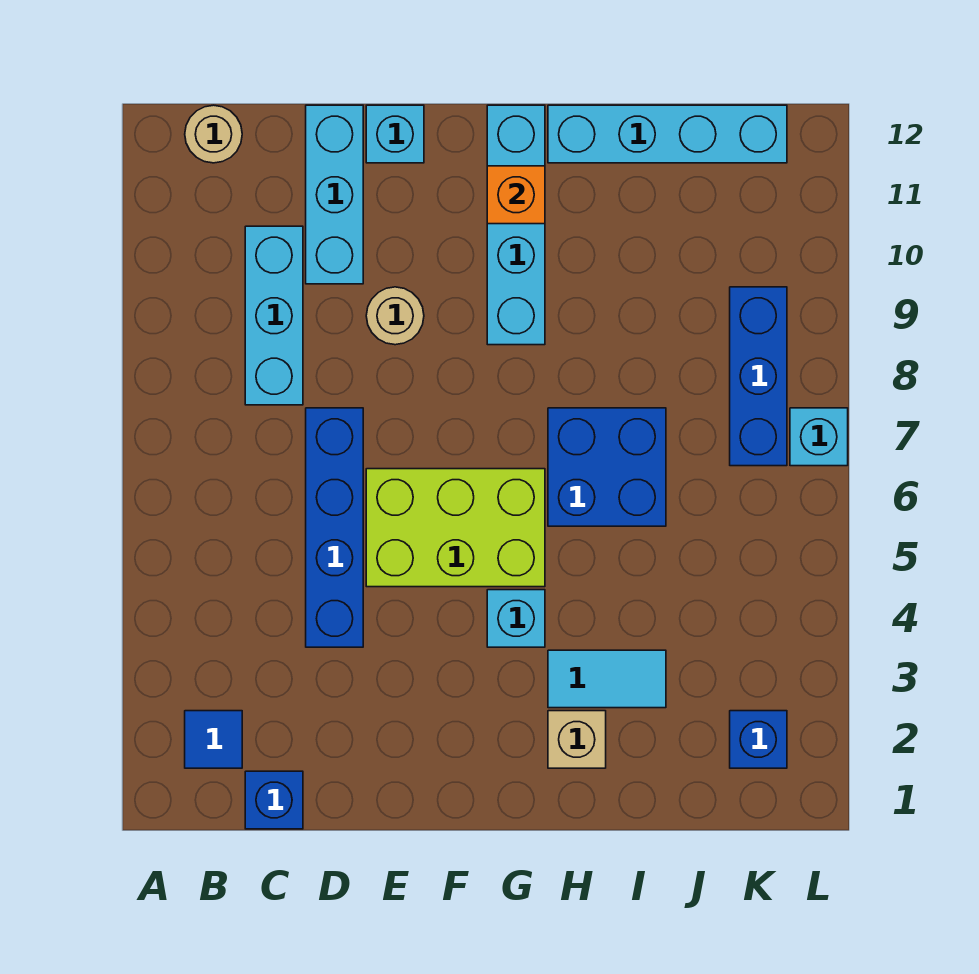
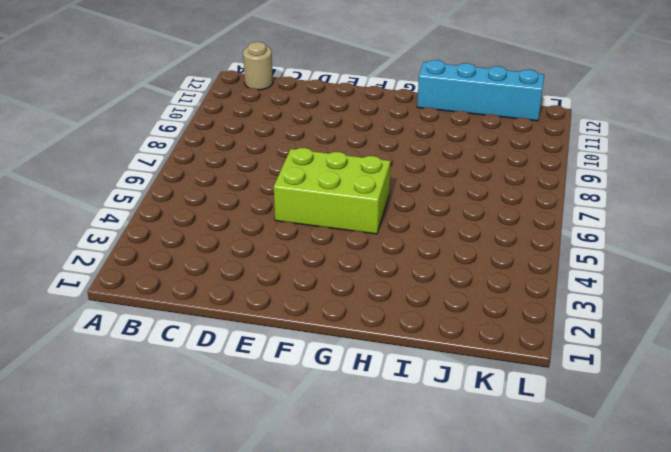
none -> blue 1x1 tile [185,711,242,768]
none -> blue 1x1 brick [245,771,303,829]
none -> cyan 1x3 brick [245,226,303,405]

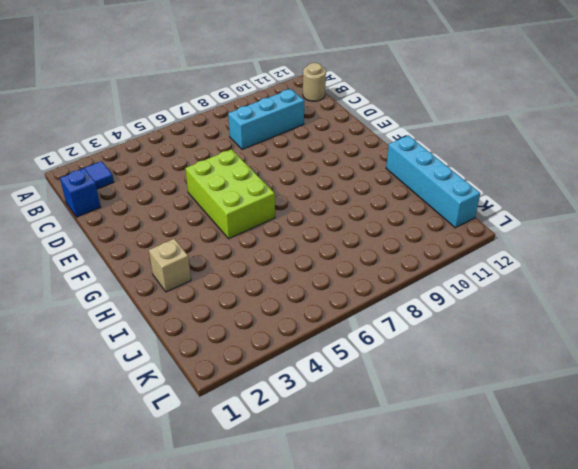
none -> blue 1x4 brick [306,408,363,647]
none -> cyan 1x3 brick [306,105,363,284]
none -> tan 1x1 round brick [366,287,424,345]

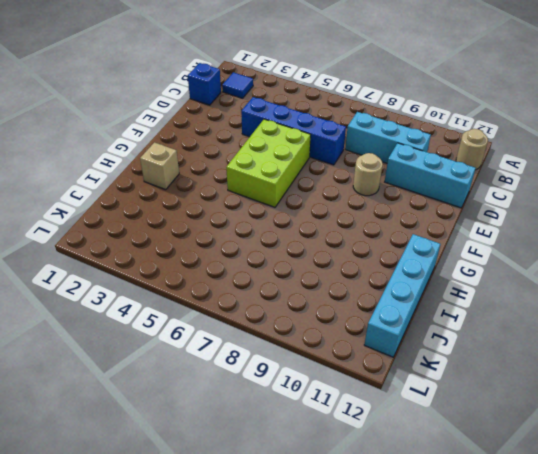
none -> cyan 1x1 brick [366,105,424,163]
none -> cyan 1x1 brick [487,590,545,647]
none -> cyan 1x4 brick [487,105,545,345]

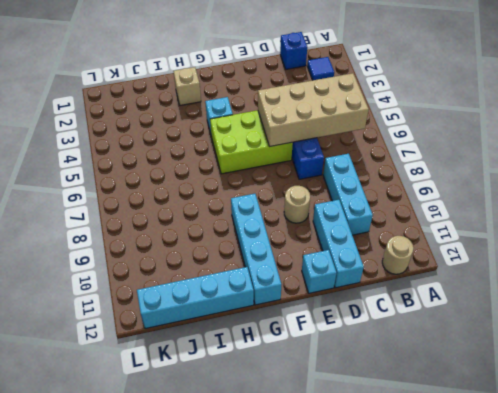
tan 2x4 brick [258,73,369,147] -> none
none -> cyan 1x2 tile [548,650,666,708]
none -> blue 2x2 brick [548,408,666,526]
none -> blue 1x1 brick [730,711,787,768]

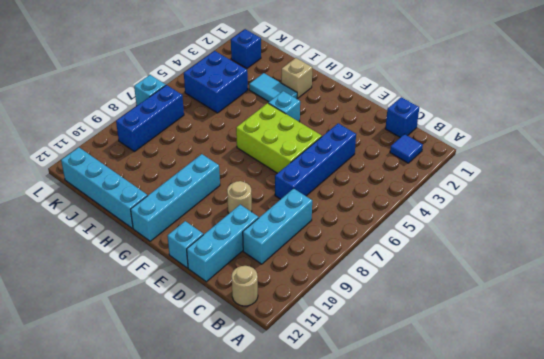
blue 2x2 brick [184,51,248,113] -> blue 2x2 brick moved to [548,408,666,526]
none -> orange 1x1 brick [487,166,545,224]

